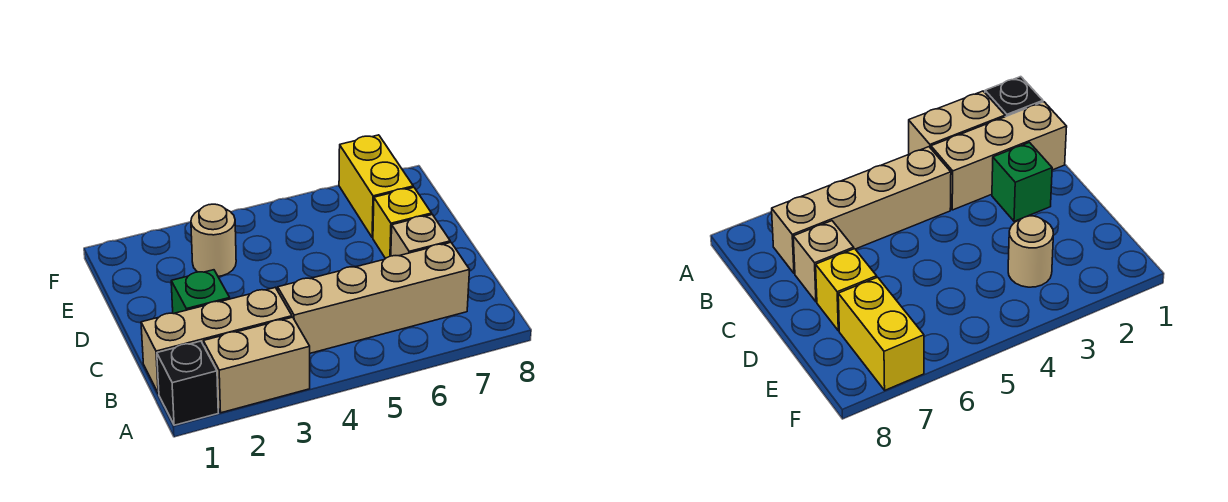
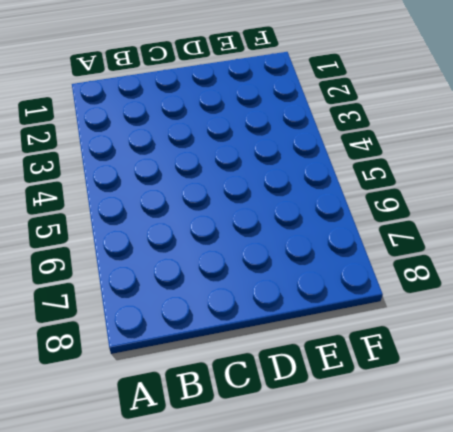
none -> black 1x1 brick [157,341,218,425]
none -> tan 1x2 brick [203,317,310,413]

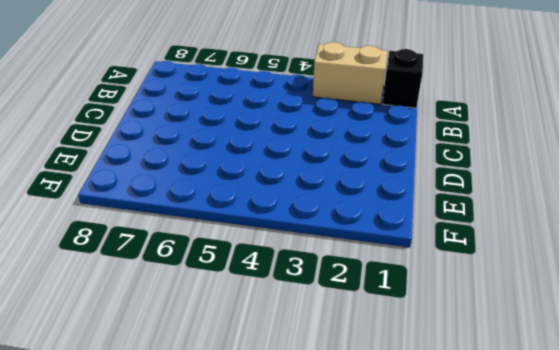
none -> tan 1x3 brick [141,288,292,394]
none -> tan 1x4 brick [278,242,469,353]

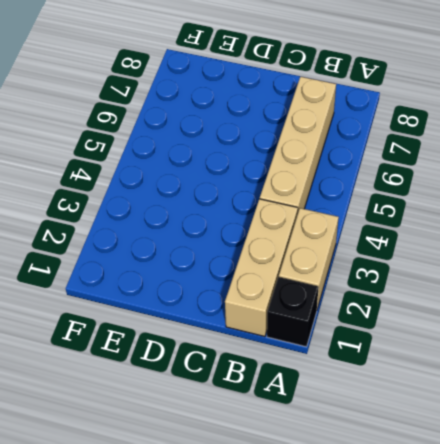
none -> green 1x1 brick [171,270,230,314]
none -> tan 1x1 brick [391,215,450,256]

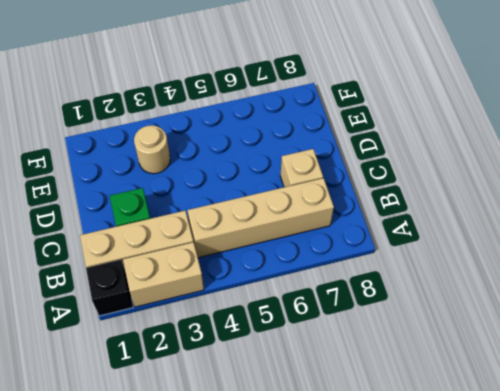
none -> yellow 1x1 brick [373,187,432,259]
none -> yellow 1x2 brick [339,135,413,238]

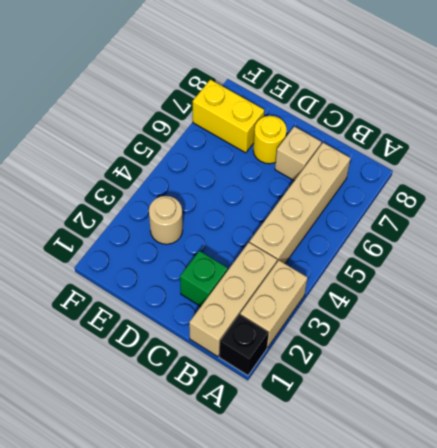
yellow 1x1 round brick [253,116,287,164] -> yellow 1x1 brick [373,187,432,259]

